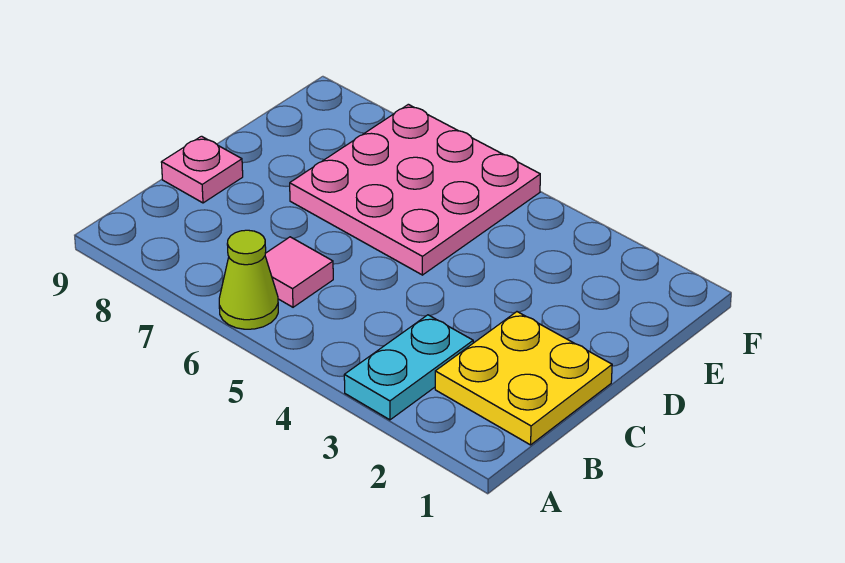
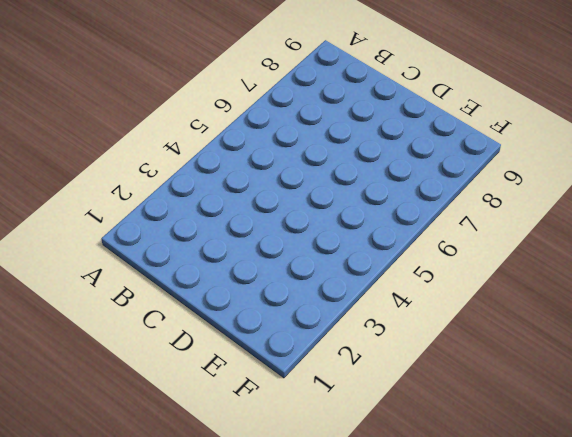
none -> cyan 1x2 plate [344,315,473,420]
none -> lime 1x1 cone [219,230,278,329]

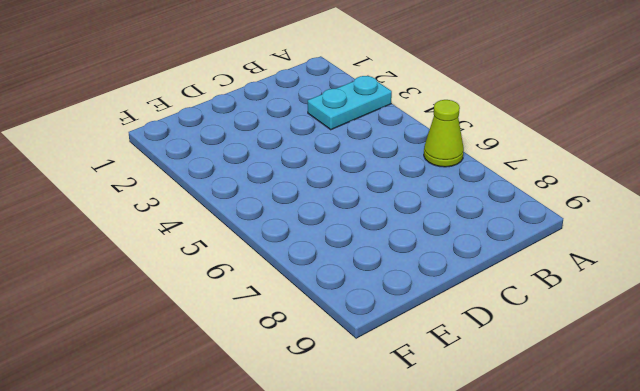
none -> yellow 2x2 plate [435,312,612,445]
none -> pink 1x1 tile [265,237,333,307]

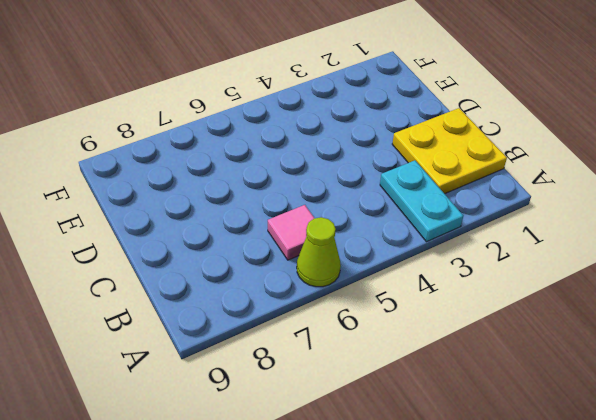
none -> pink 1x1 plate [161,136,243,203]
none -> pink 3x3 plate [290,104,540,275]

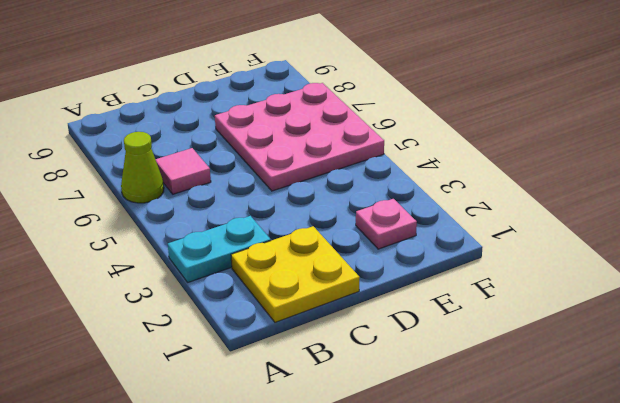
pink 1x1 plate [356,199,417,249] -> pink 1x1 plate moved to [161,136,243,203]

